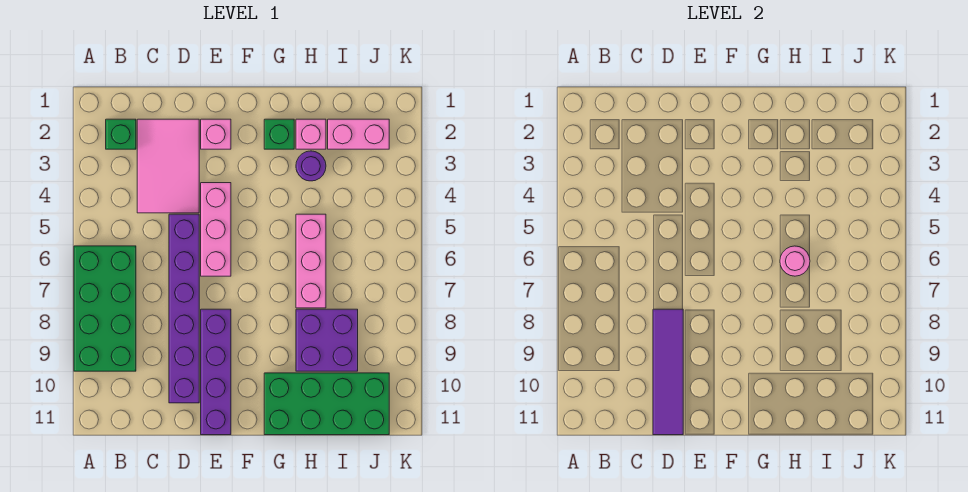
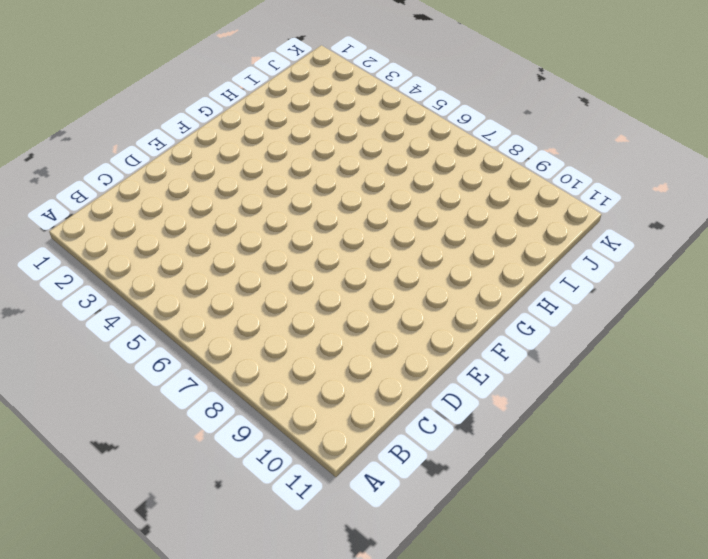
none -> green 2x4 brick [74,246,136,371]
none -> green 1x1 brick [106,119,136,149]
none -> pink 2x3 tile [137,119,199,213]

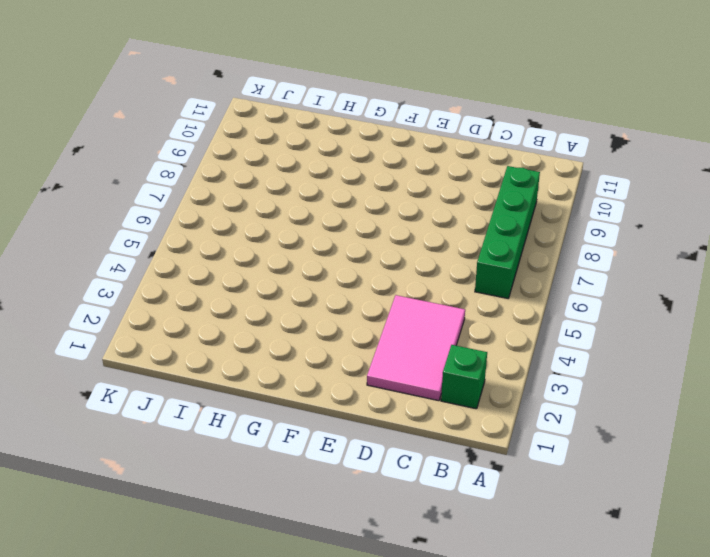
green 1x4 brick [475,166,540,298] -> green 2x4 brick [74,246,136,371]
none -> purple 1x6 brick [169,214,199,403]
none -> pink 1x1 brick [201,119,231,149]
none -> pink 1x3 brick [201,183,231,276]

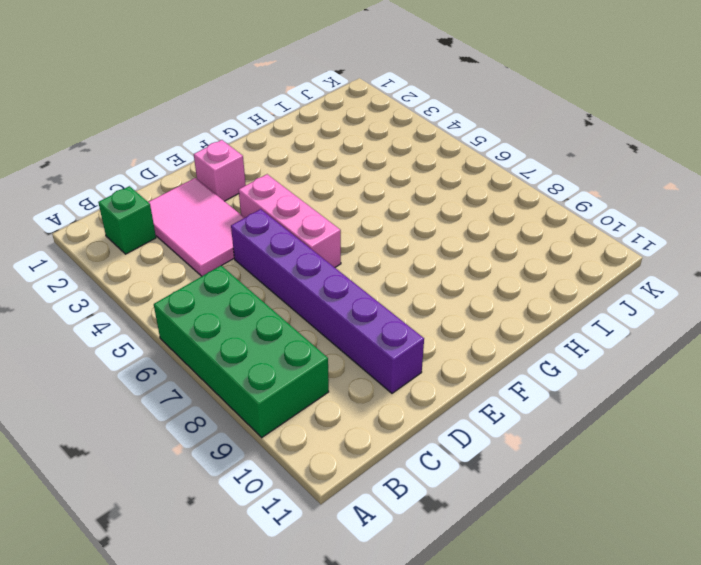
none -> purple 1x4 brick [201,309,231,435]
none -> green 1x1 brick [264,119,294,149]
none -> green 2x4 brick [264,373,389,435]

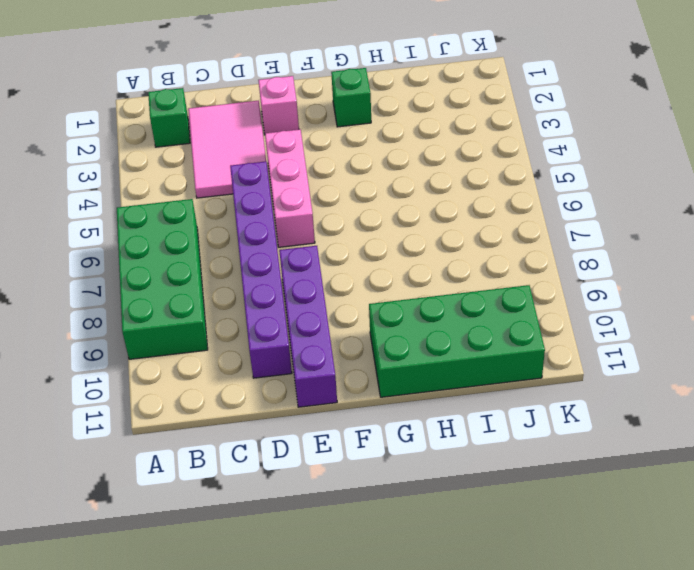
none -> pink 1x1 brick [296,119,326,149]
none -> purple 1x1 round brick [296,151,326,181]
none -> pink 1x3 brick [296,214,326,308]

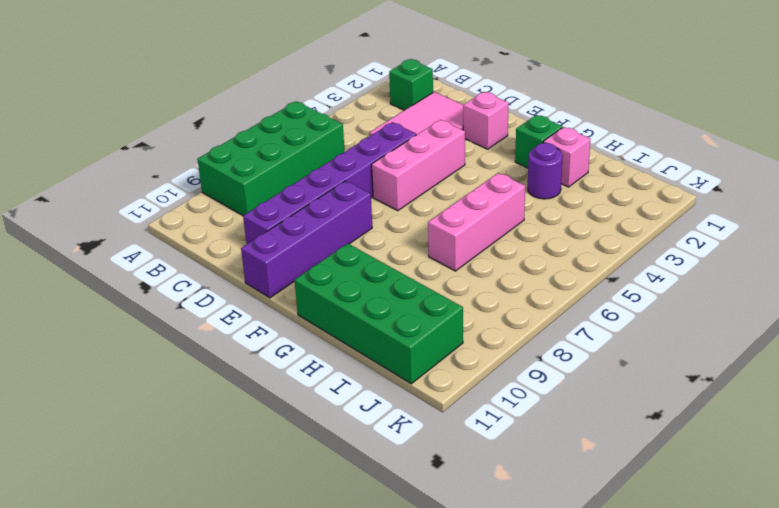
none -> purple 2x2 brick [296,309,358,371]
none -> pink 1x2 brick [328,119,389,149]
none -> purple 1x4 tile [653,309,683,435]

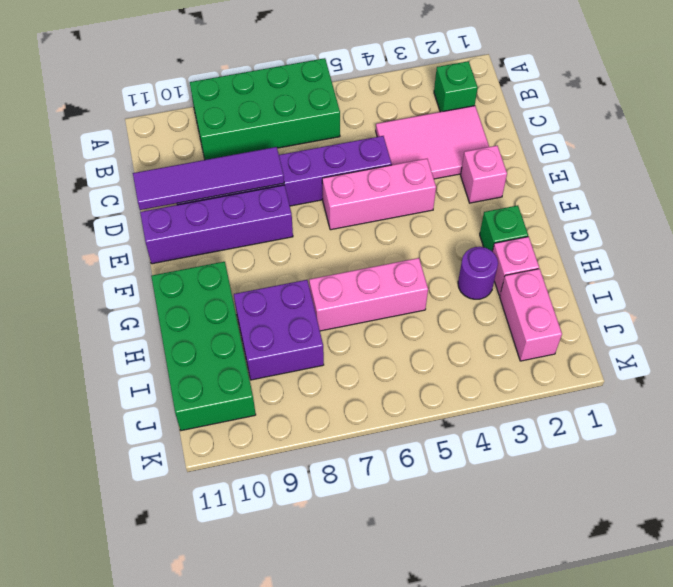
none -> pink 1x1 round brick [780,246,810,276]

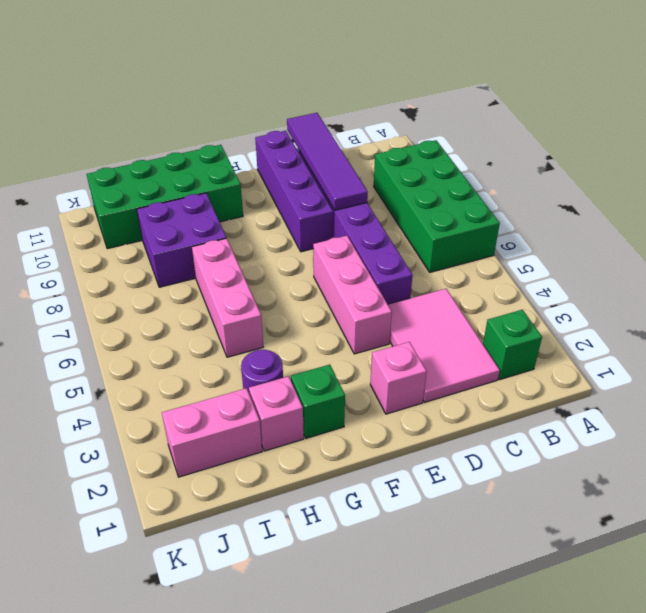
none -> pink 1x1 round brick [780,246,810,276]

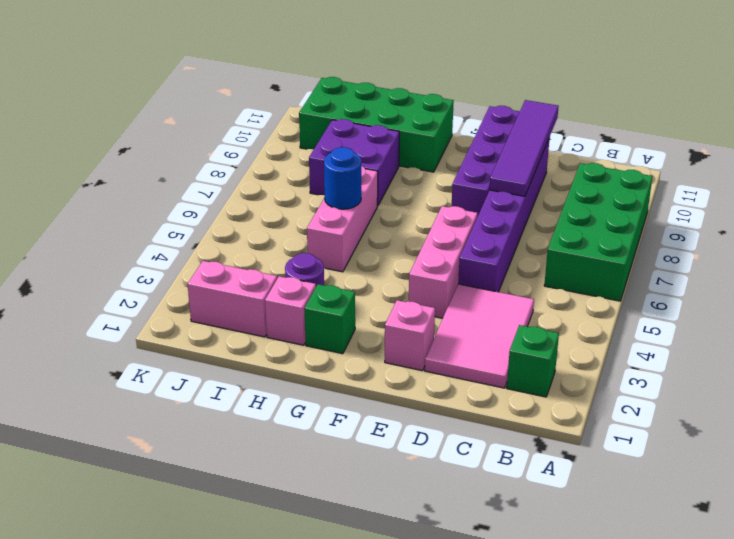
blue 1x1 round brick [324,147,361,209] -> pink 1x1 round brick [780,246,810,276]

